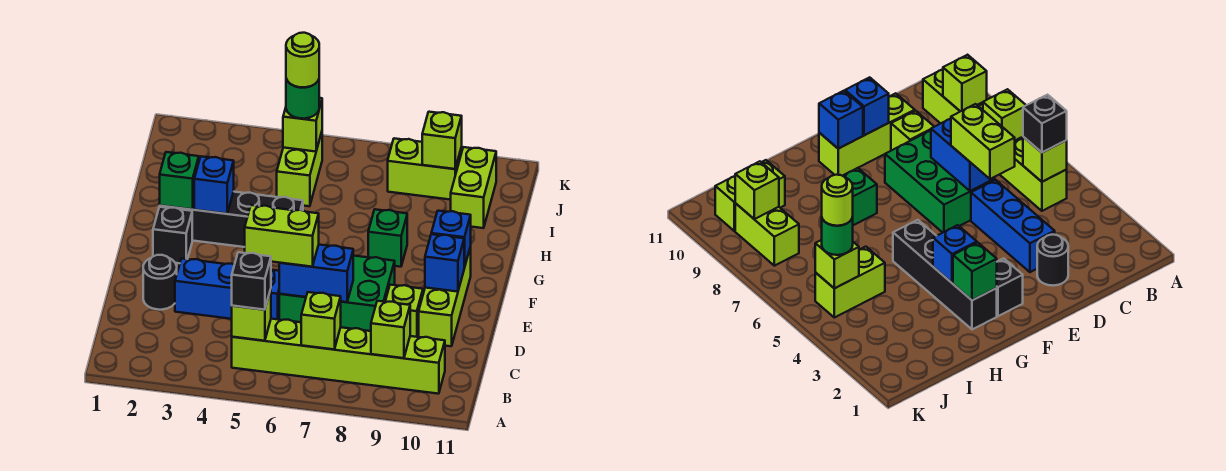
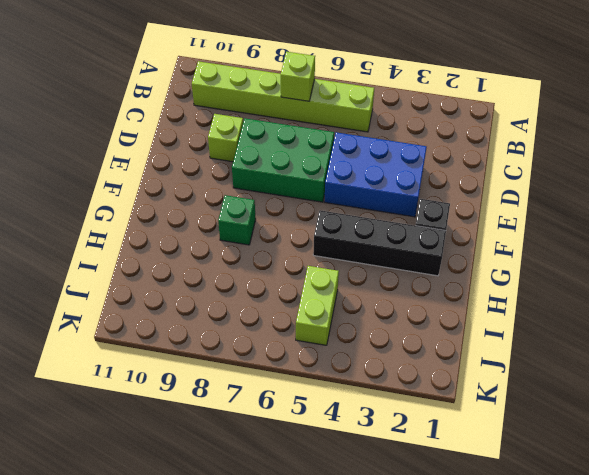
blue 2x3 brick [324,132,427,217] -> blue 1x3 brick [175,259,279,320]
none -> black 1x1 round brick [143,255,177,310]
none -> lime 1x3 brick [419,247,471,346]
none -> lime 1x2 brick [451,147,496,228]

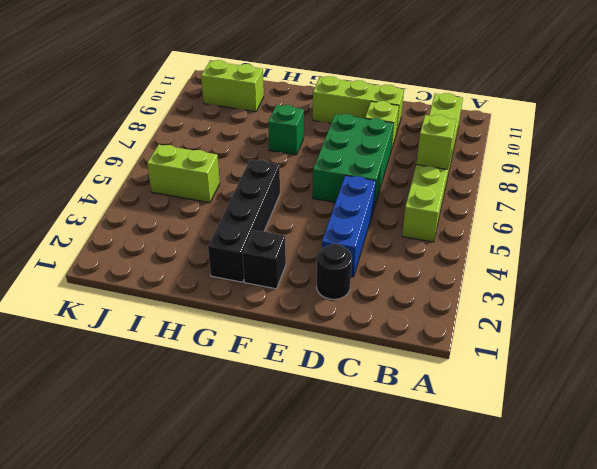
none -> lime 1x2 brick [388,138,462,200]
none -> lime 1x1 brick [232,289,271,341]
none -> lime 1x1 brick [371,301,410,358]

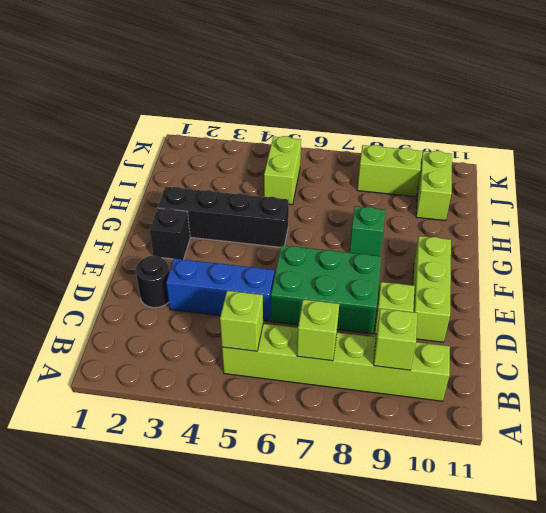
none -> blue 1x2 brick [279,245,353,302]
none -> blue 1x1 brick [425,234,464,292]
none -> blue 1x1 brick [431,211,471,268]

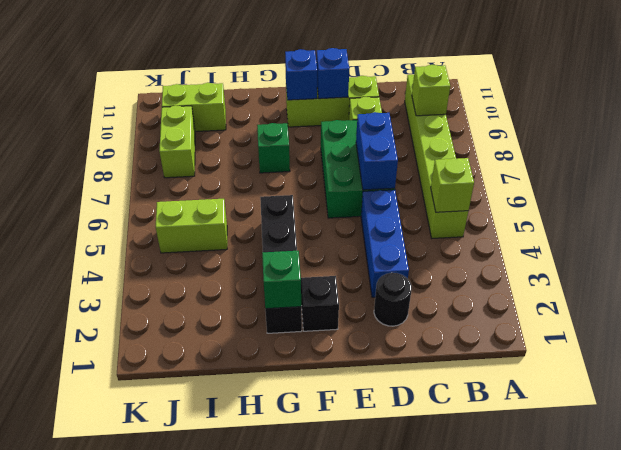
none -> lime 1x1 brick [301,292,341,349]
none -> blue 1x1 brick [194,157,234,214]
none -> lime 1x1 brick [283,98,322,152]

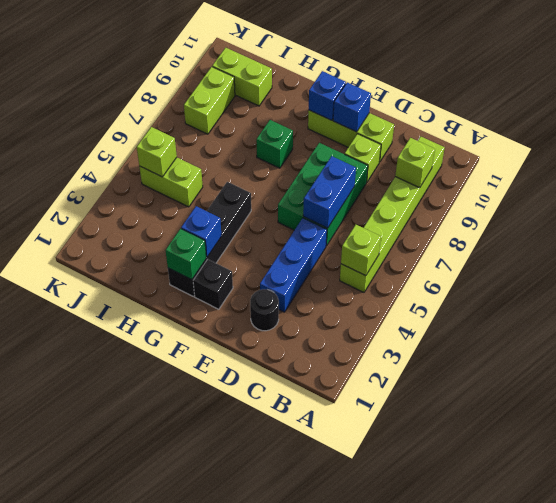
none -> lime 1x1 brick [301,292,341,349]
none -> lime 1x1 brick [422,112,462,169]
none -> black 1x1 brick [232,252,271,310]

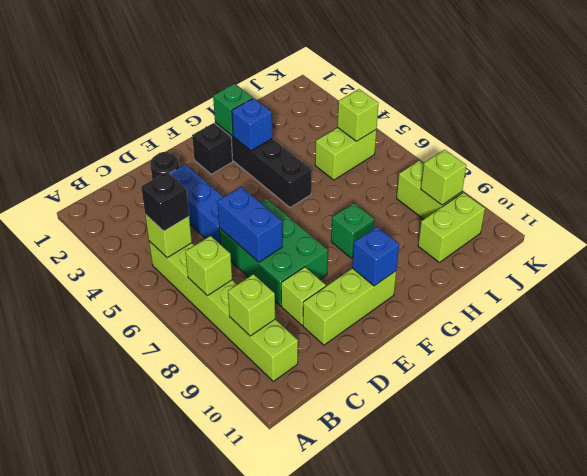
none -> blue 1x1 brick [425,234,464,292]
none -> lime 1x2 brick [245,205,319,267]
none -> green 1x1 round brick [286,79,319,119]

